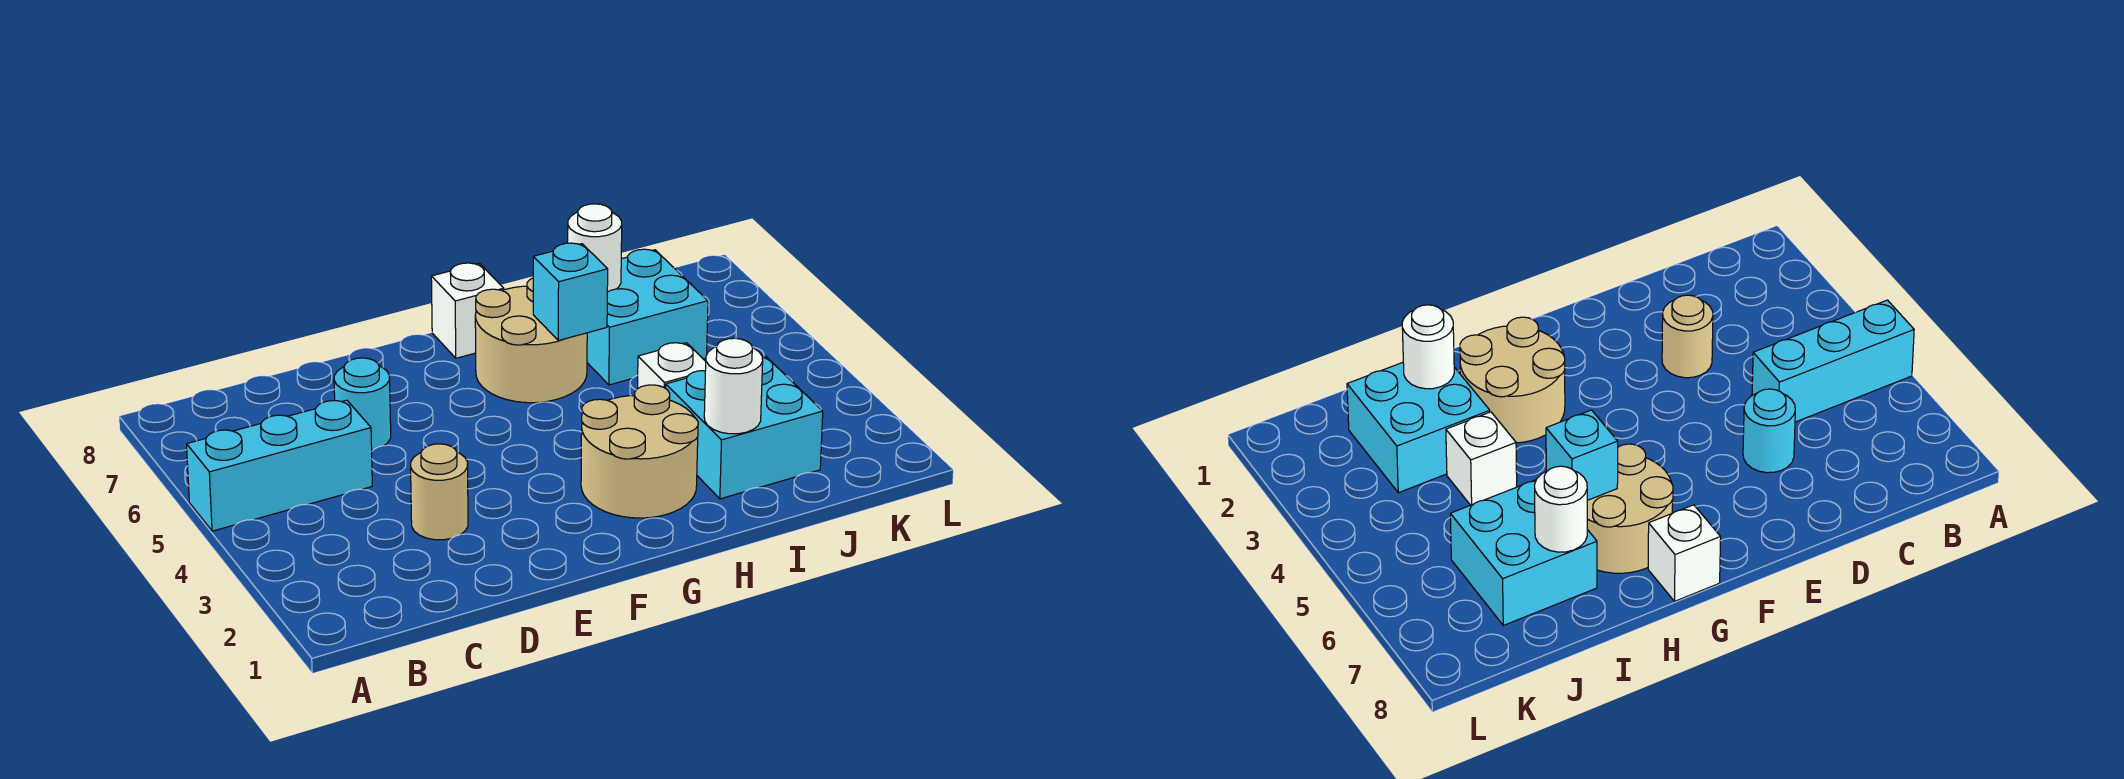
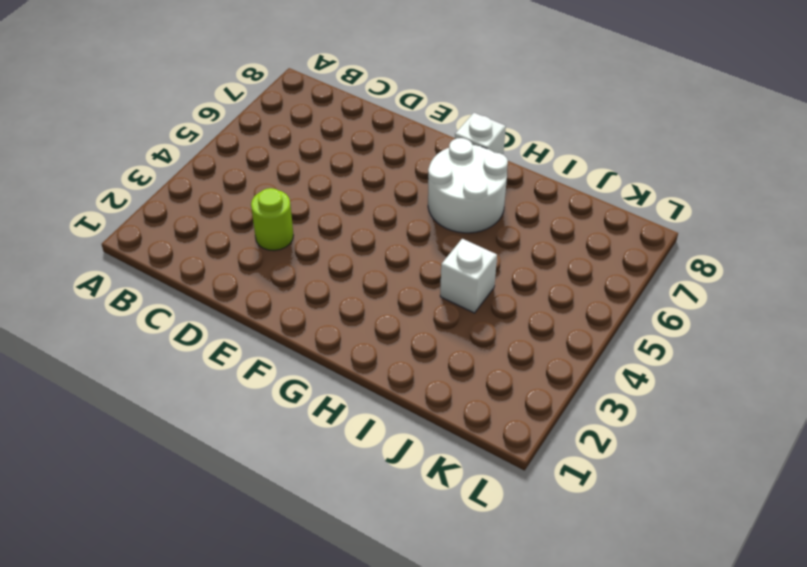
lime 1x1 round brick [251,188,294,251] -> tan 1x1 round brick [411,444,468,540]
white 2x2 round brick [428,138,508,233] -> tan 2x2 round brick [475,278,587,403]
none -> cyan 1x3 brick [187,400,372,531]
none -> cyan 1x1 round brick [334,358,391,450]
none -> tan 2x2 round brick [581,385,698,518]

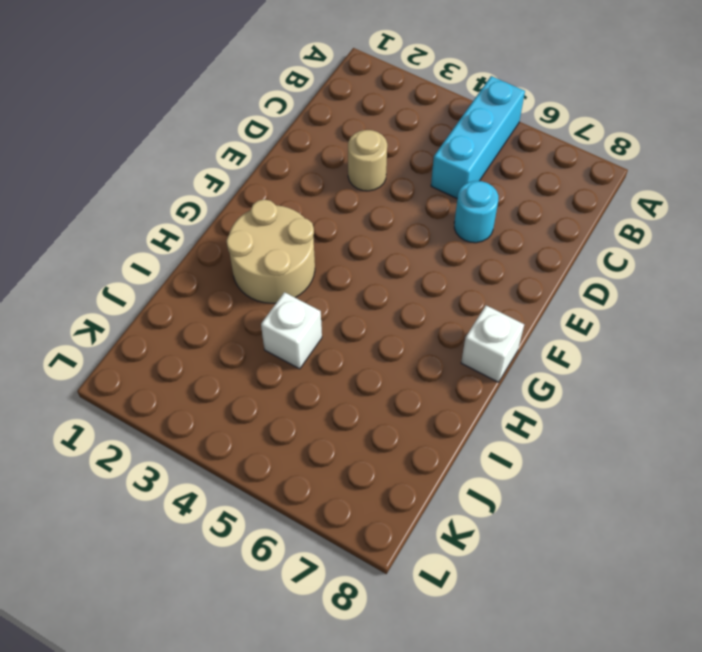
none -> tan 2x2 round brick [475,278,587,403]
none -> cyan 2x2 brick [666,356,823,499]
none -> cyan 2x2 brick [587,249,708,385]

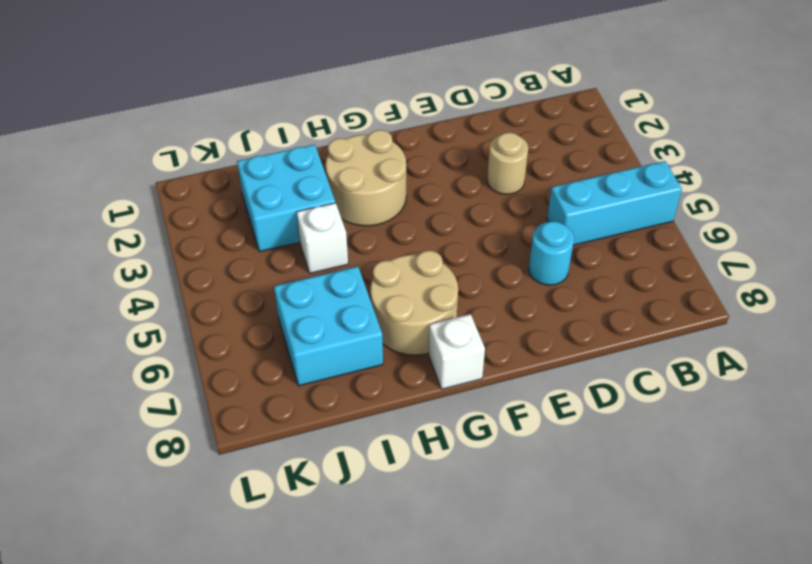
none -> cyan 1x1 brick [533,243,608,340]
none -> white 1x1 round brick [704,338,763,434]
none -> white 1x1 round brick [568,204,622,292]

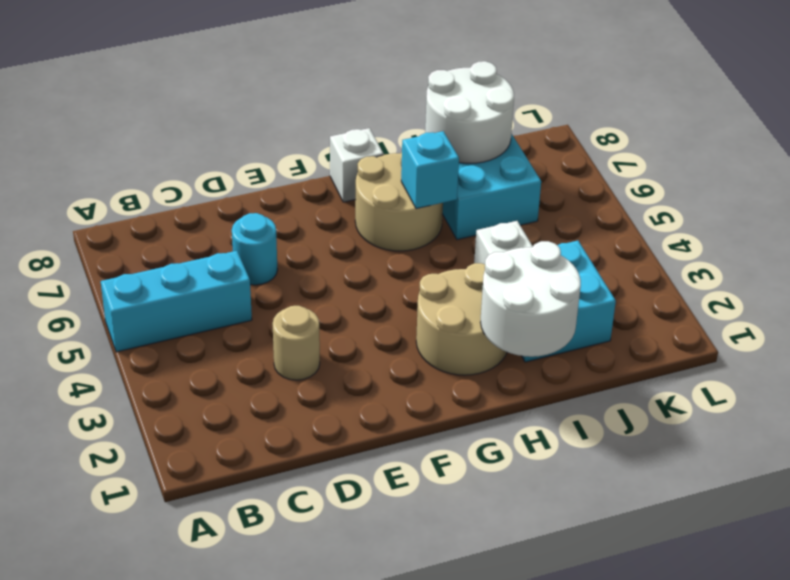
white 2x2 round brick [481,241,581,357] -> white 1x1 round brick [704,338,763,434]
white 2x2 round brick [425,61,514,164] -> white 1x1 round brick [568,204,622,292]

